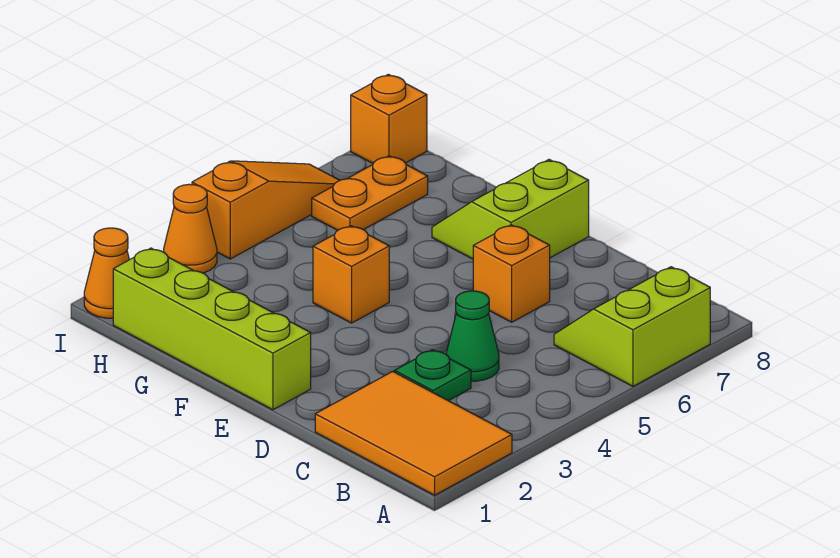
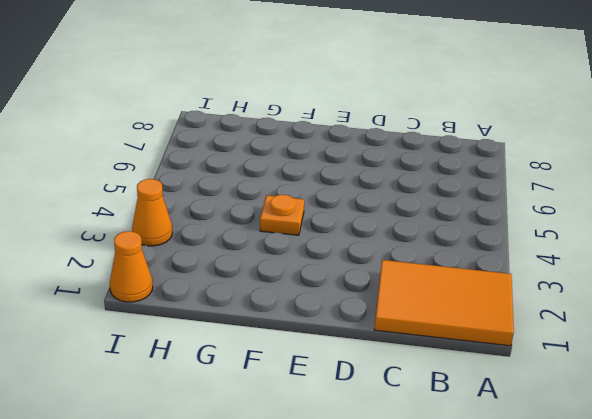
orange 1x1 plate [260,195,304,235] -> orange 1x1 brick [313,226,389,323]
none -> lime 2x2 slope [554,267,710,386]
none -> green 1x1 plate [395,350,471,401]
none -> green 1x1 cone [446,291,499,381]

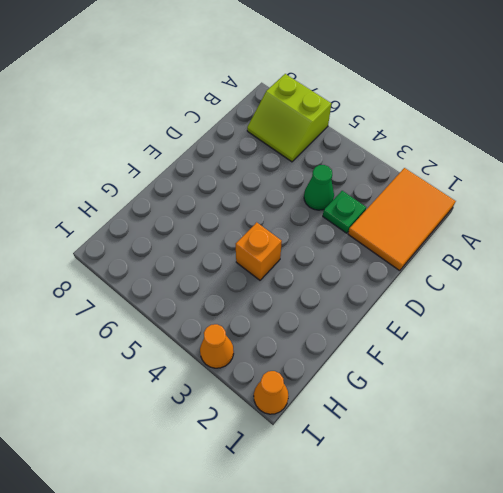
none -> orange 1x1 brick [473,225,550,322]
none -> lime 1x4 brick [113,248,311,410]
none -> lime 2x2 slope [432,160,589,259]

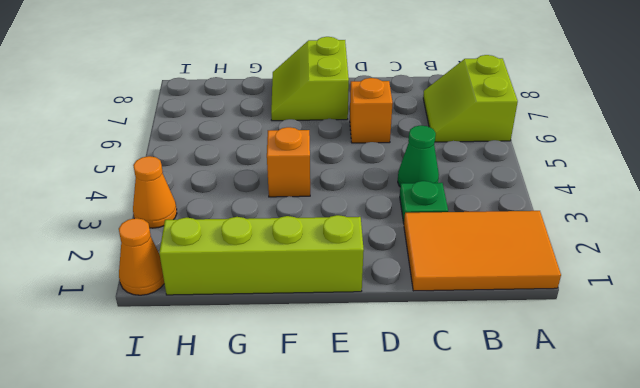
none -> orange 1x2 plate [312,156,428,230]
none -> orange 1x3 slope [192,161,340,259]
none -> orange 1x1 brick [351,74,427,163]

